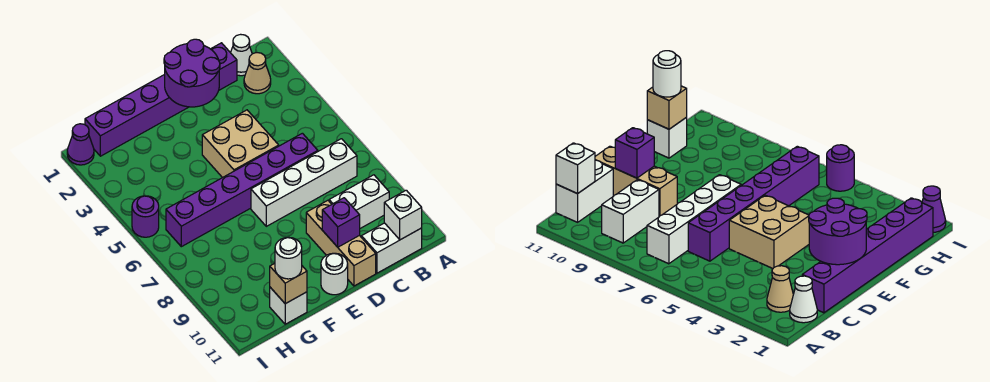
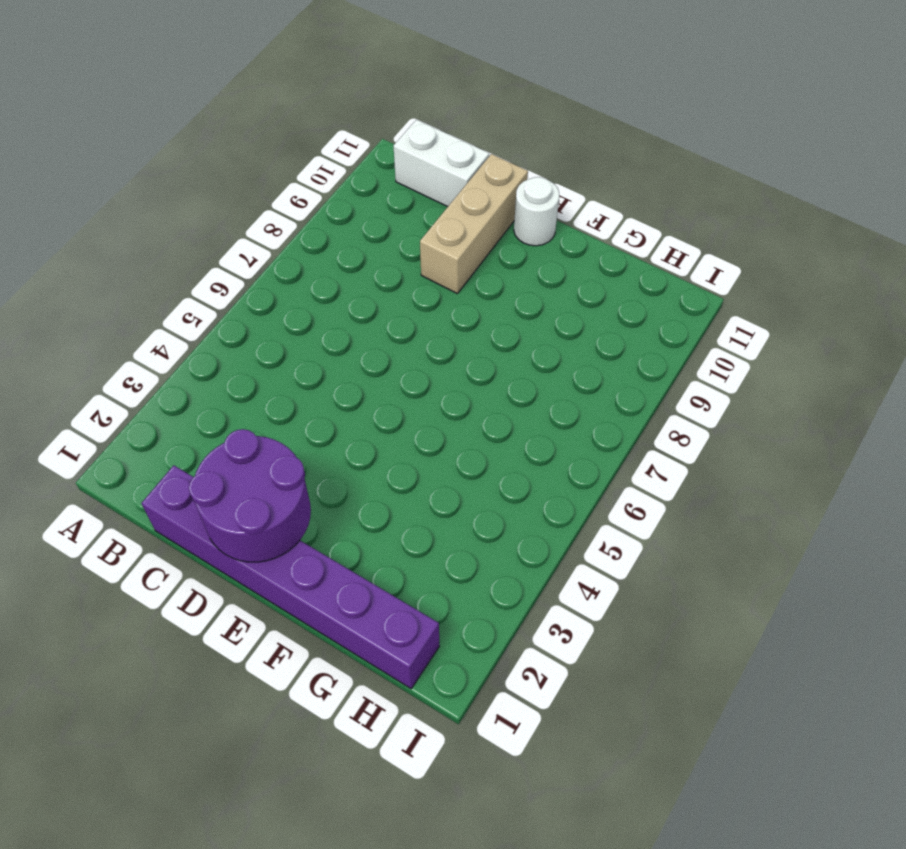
none -> white 1x1 cone [231,34,252,76]
none -> tan 1x1 cone [244,53,271,94]
none -> white 1x4 brick [251,139,357,226]

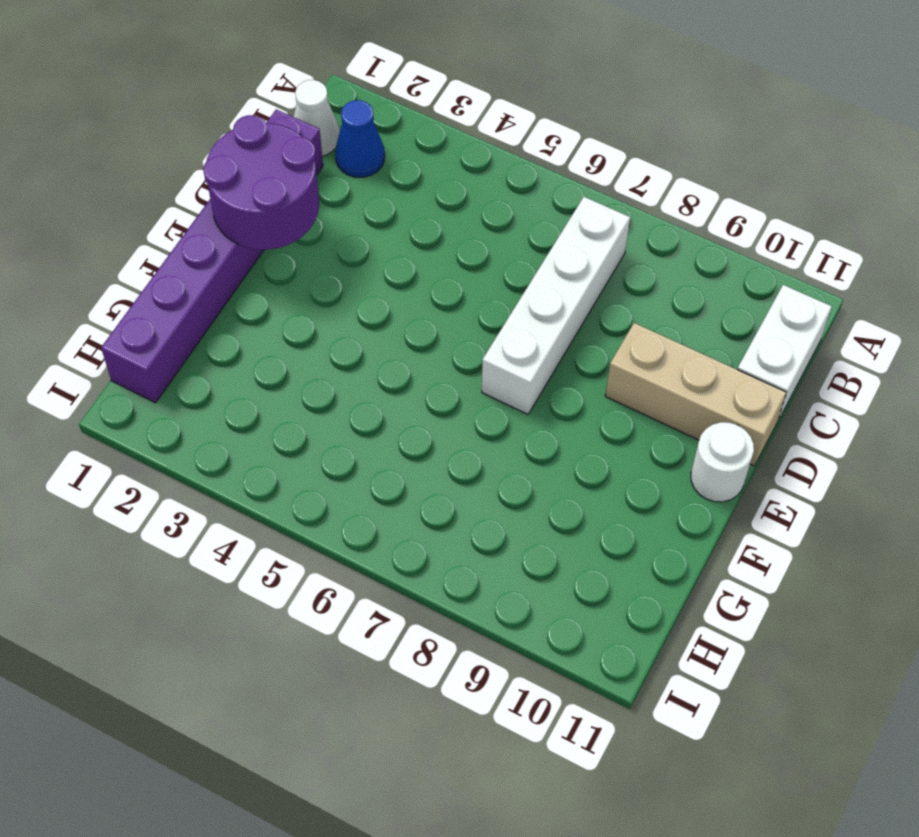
blue 1x1 cone [335,100,385,177] -> tan 1x1 cone [244,53,271,94]
none -> white 1x2 brick [329,175,389,228]
none -> purple 1x6 brick [166,133,318,247]
none -> tan 2x2 brick [202,110,279,178]

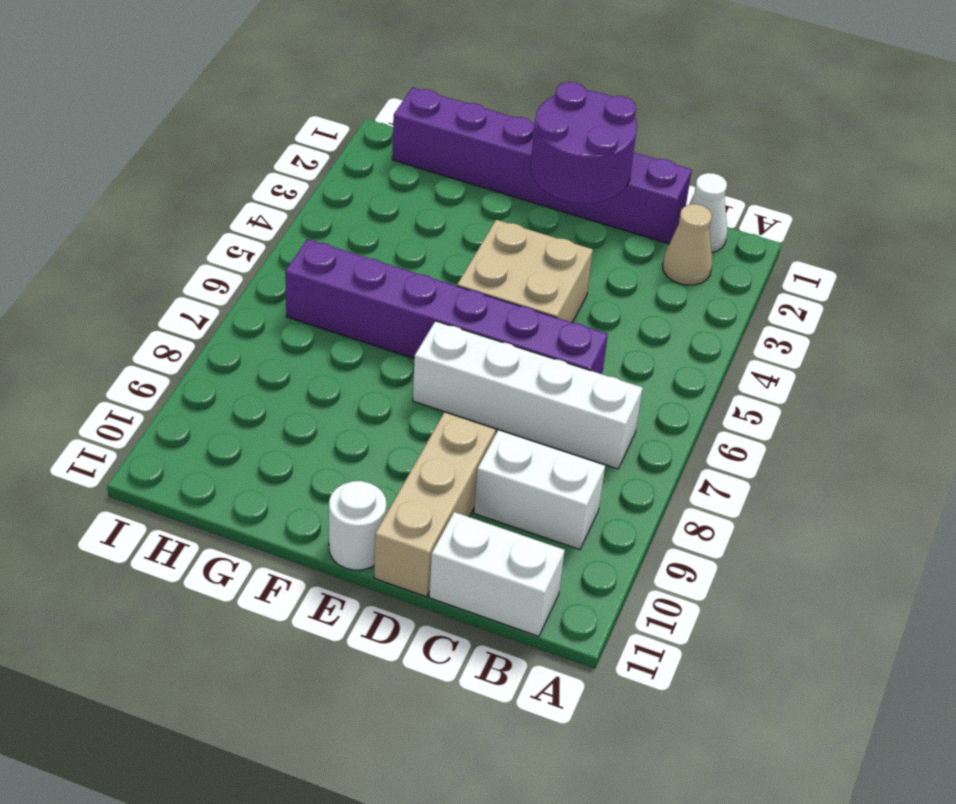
none -> white 1x1 brick [270,287,307,324]
none -> purple 1x1 cone [67,124,94,165]
none -> purple 1x1 round brick [132,196,159,237]

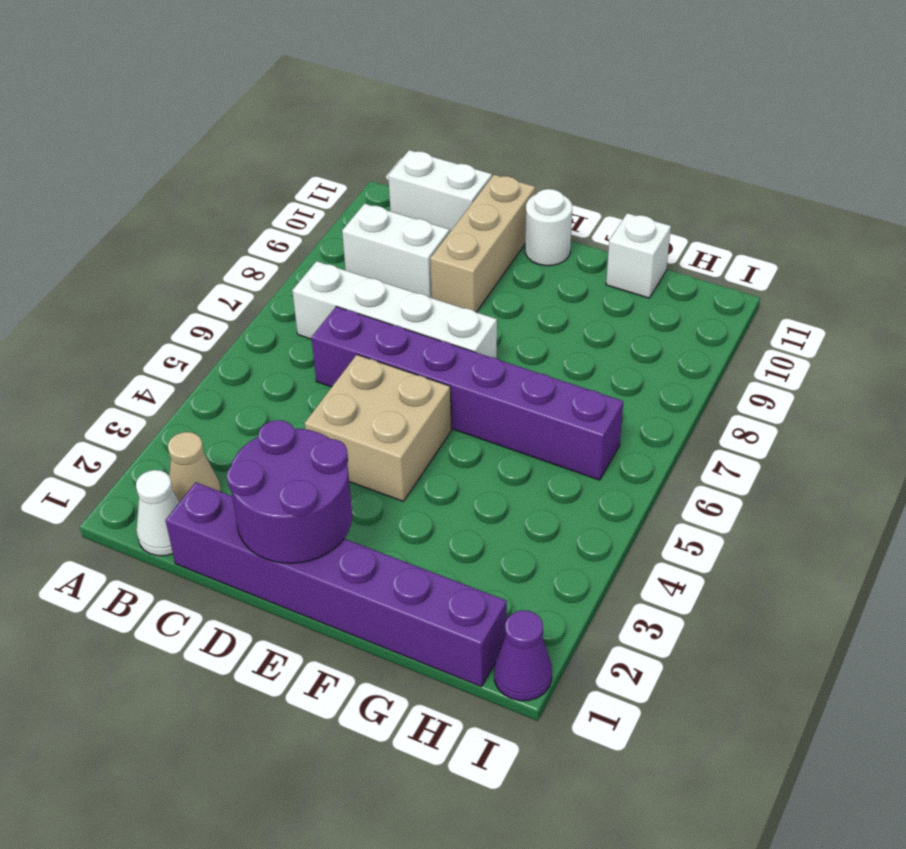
none -> purple 1x1 round brick [132,196,159,237]
none -> white 1x1 brick [384,190,422,240]
none -> purple 1x1 brick [322,198,360,247]

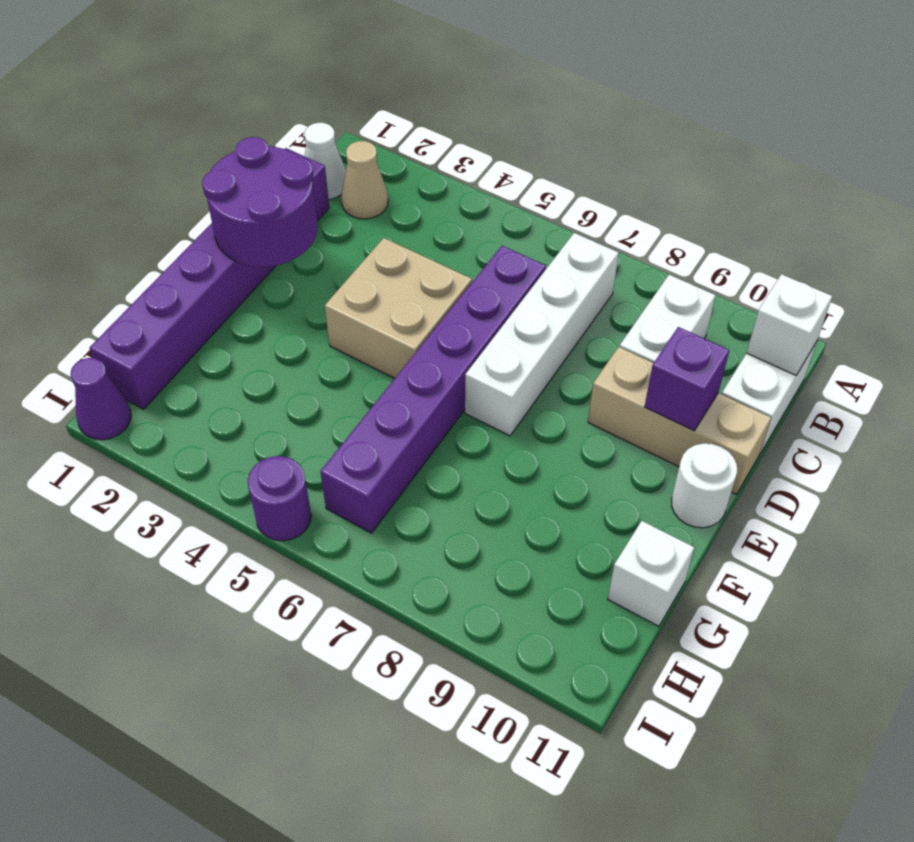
none -> tan 1x1 brick [270,263,307,304]
none -> white 1x1 round brick [275,237,302,279]

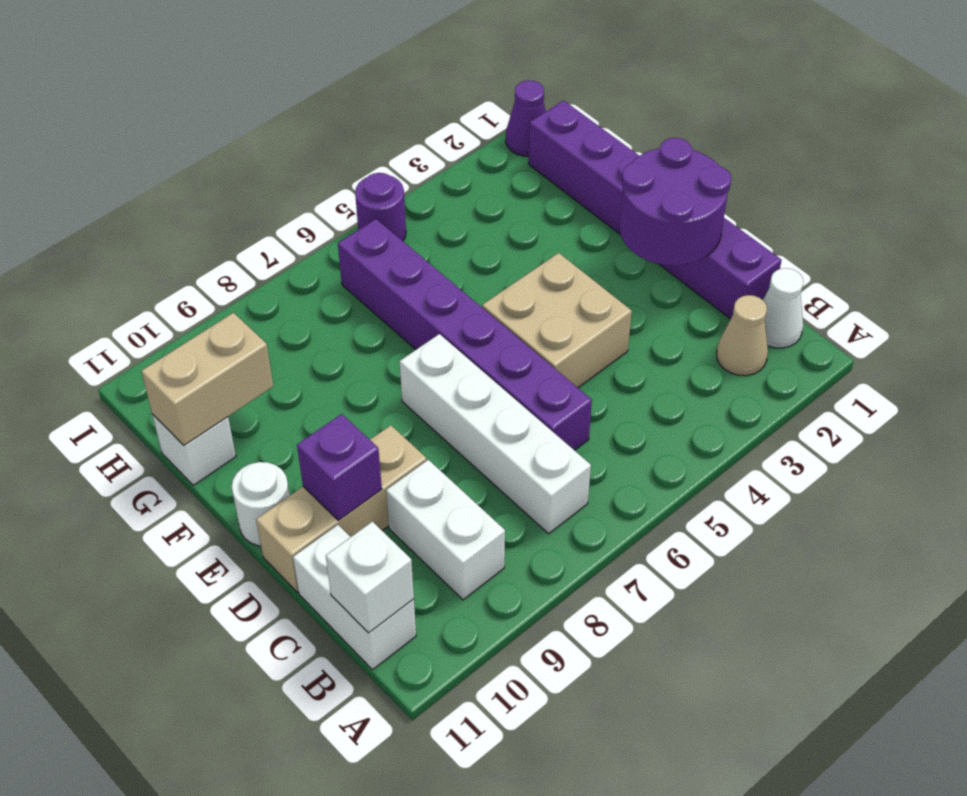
tan 1x2 brick [141,313,273,445] -> tan 1x1 brick [270,263,307,304]
none -> white 1x1 round brick [275,237,302,279]

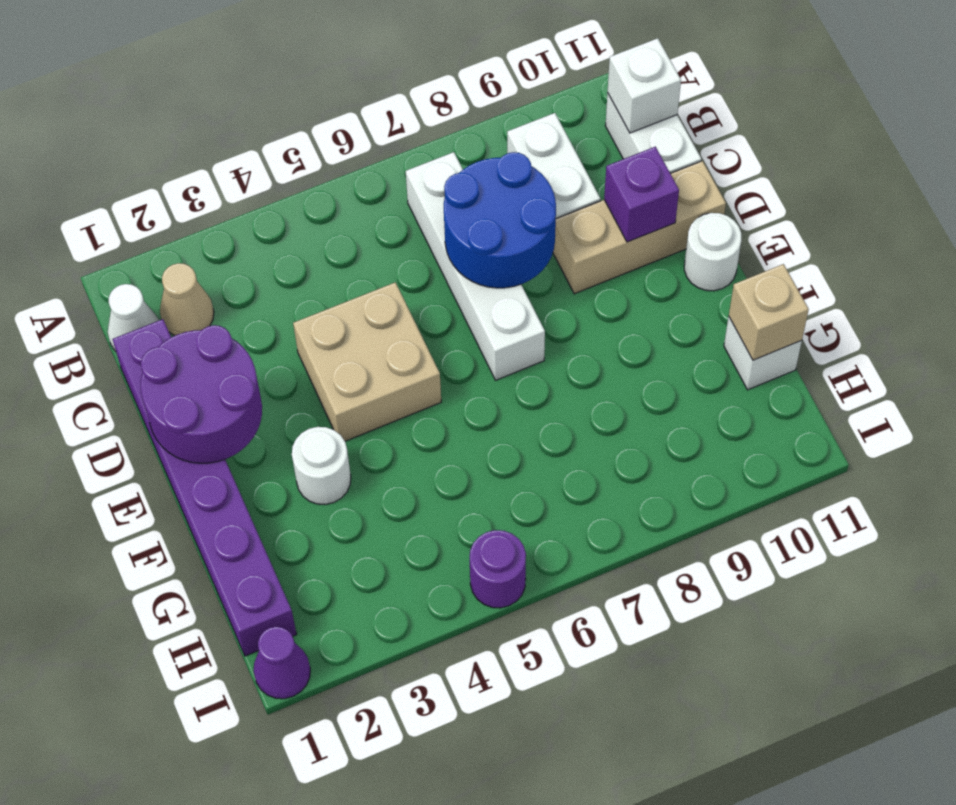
blue 2x2 round brick [444,152,556,288] -> none
white 1x1 round brick [292,427,351,504] -> white 1x1 round brick moved to [275,237,302,279]
none -> purple 1x6 brick [166,133,318,247]

